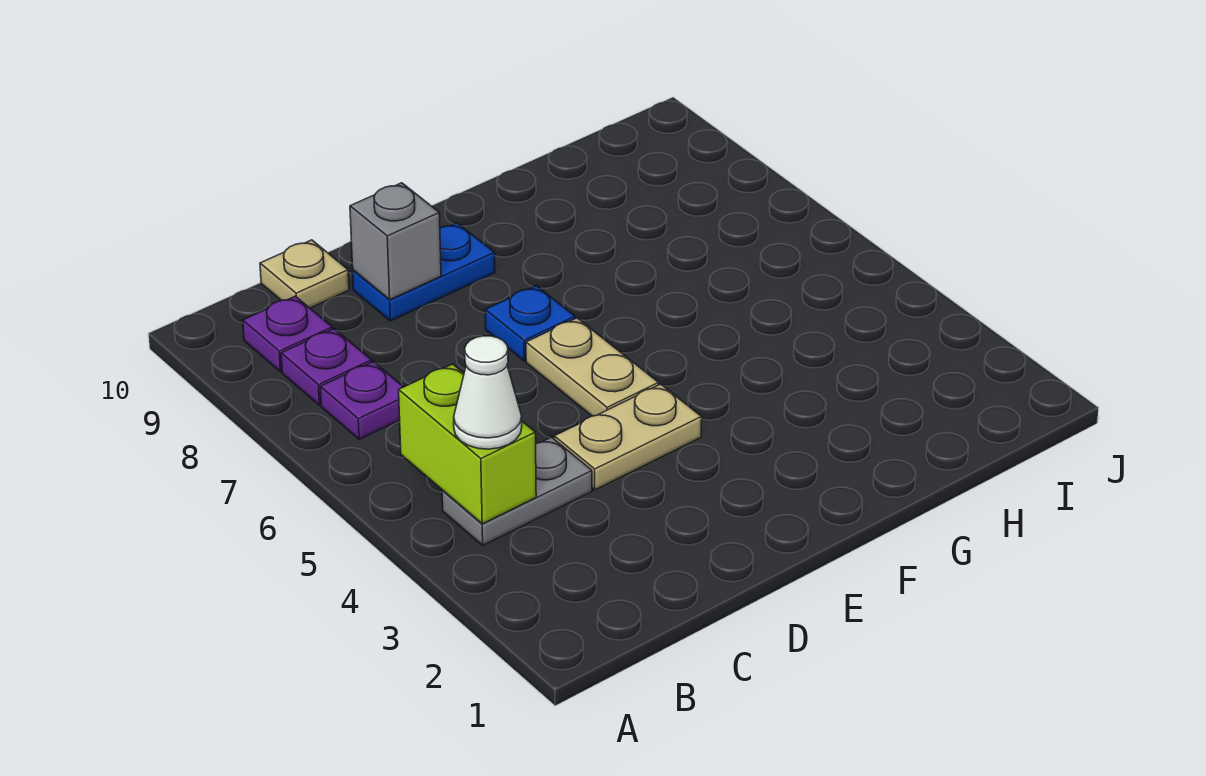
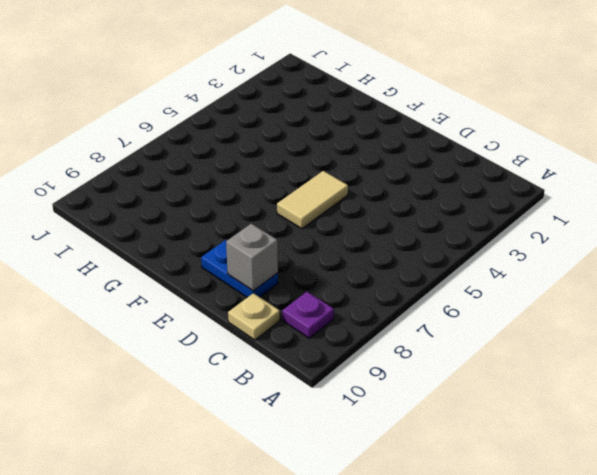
tan 1x2 tile [277,171,348,229] -> tan 1x2 plate [526,318,659,416]
none -> grey 1x2 plate [442,437,592,545]
none -> purple 1x1 plate [320,362,403,439]
none -> purple 1x1 plate [281,329,372,405]

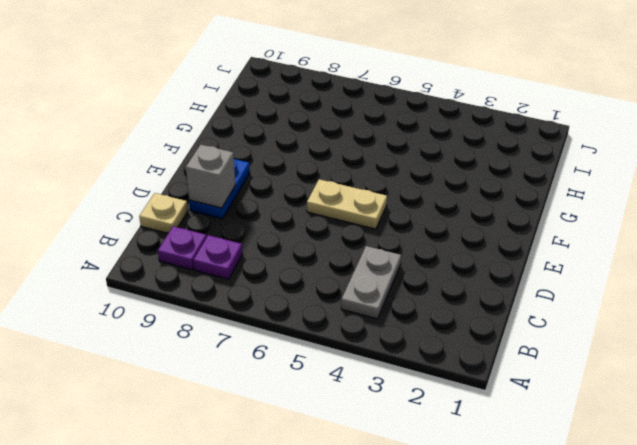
none -> purple 1x1 plate [320,362,403,439]
none -> tan 1x2 plate [554,384,702,490]
none -> blue 1x1 plate [485,286,575,361]

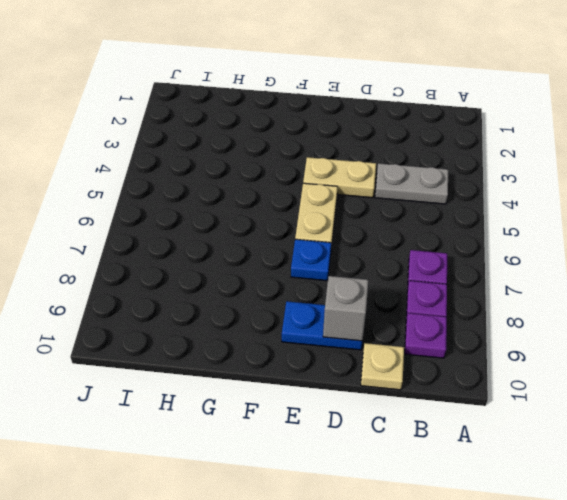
none -> lime 1x2 brick [399,364,536,524]
none -> white 1x1 cone [454,336,522,449]

